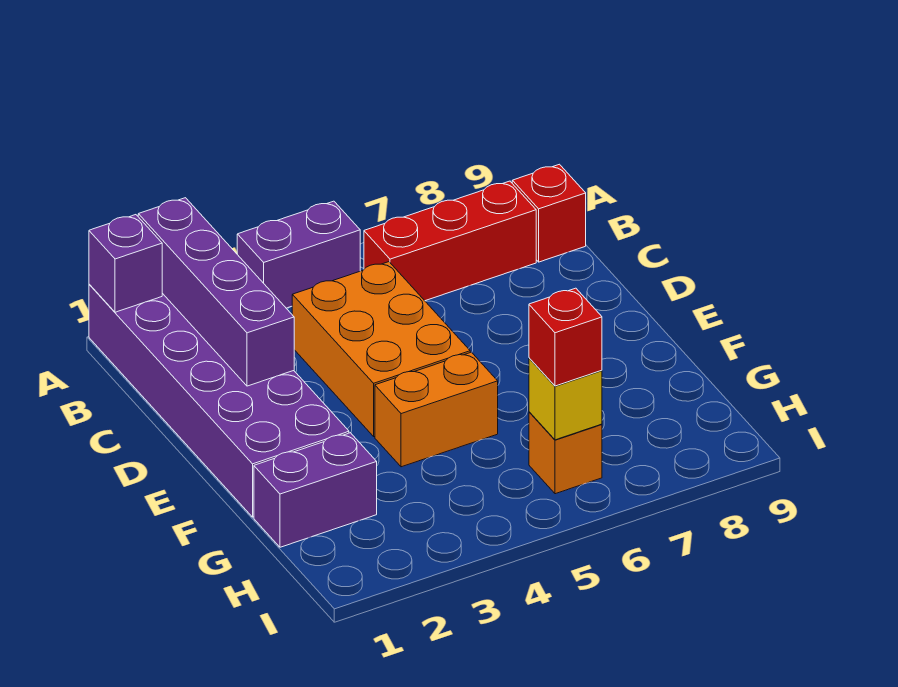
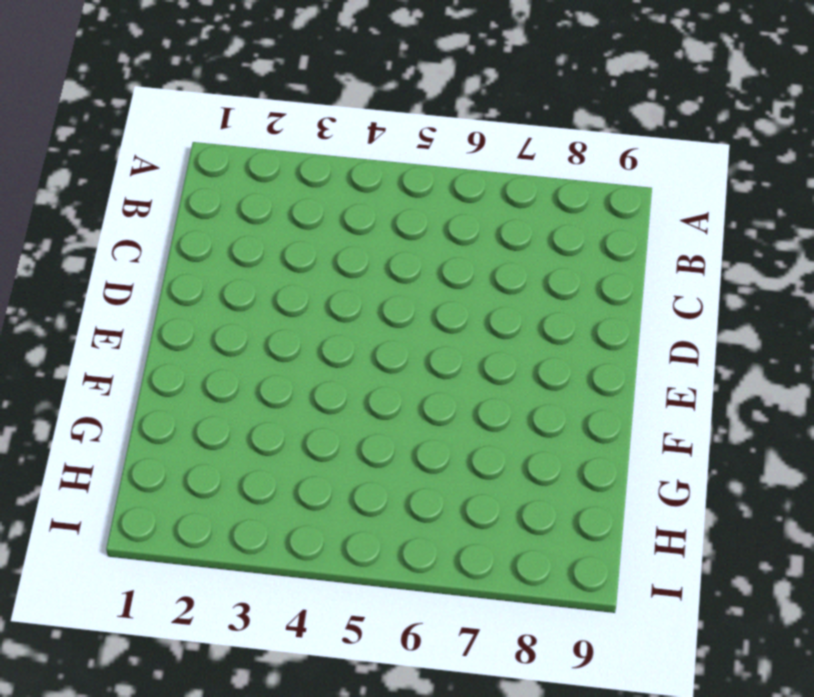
none -> purple 2x6 brick [89,284,349,517]
none -> purple 1x2 brick [237,201,360,308]
none -> red 1x3 brick [364,181,536,301]

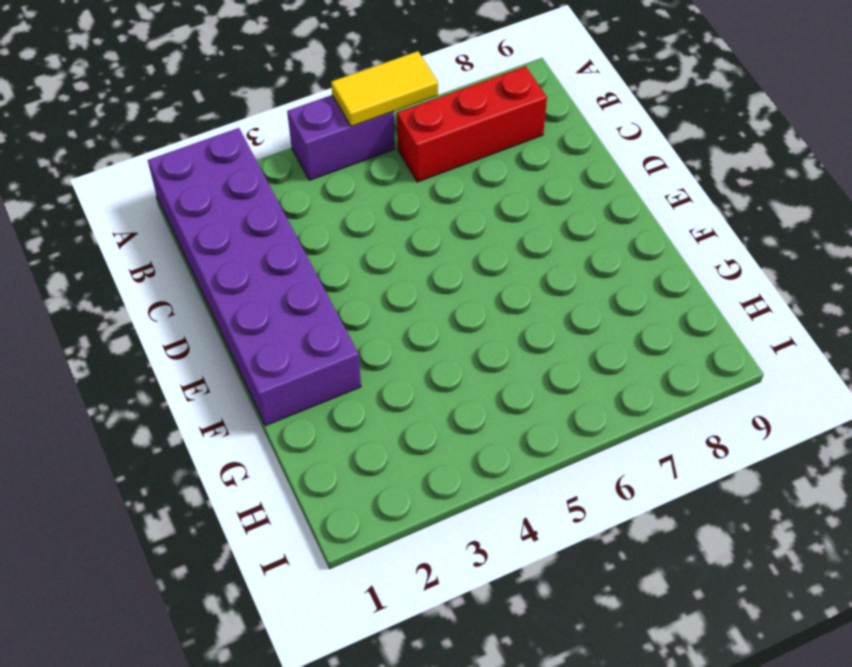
yellow 1x2 tile [331,51,438,126] -> none
none -> red 1x1 brick [512,164,586,262]
none -> orange 2x3 brick [292,262,470,436]
none -> orange 1x2 brick [375,352,498,467]

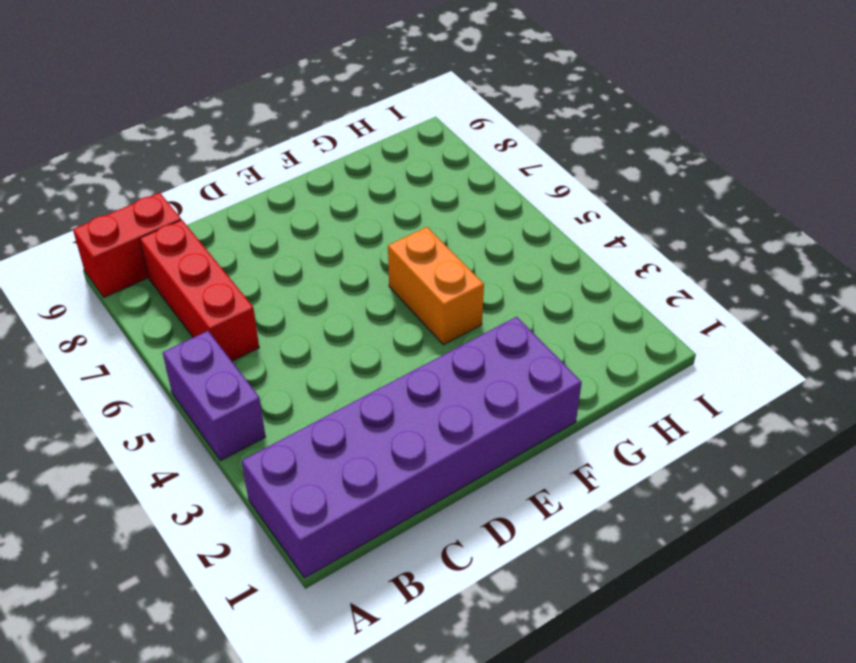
red 1x2 brick [73,193,181,297] -> red 1x1 brick [512,164,586,262]
none -> orange 2x3 brick [292,262,470,436]
none -> purple 1x2 brick [254,433,377,547]
none -> orange 1x1 brick [529,412,602,494]

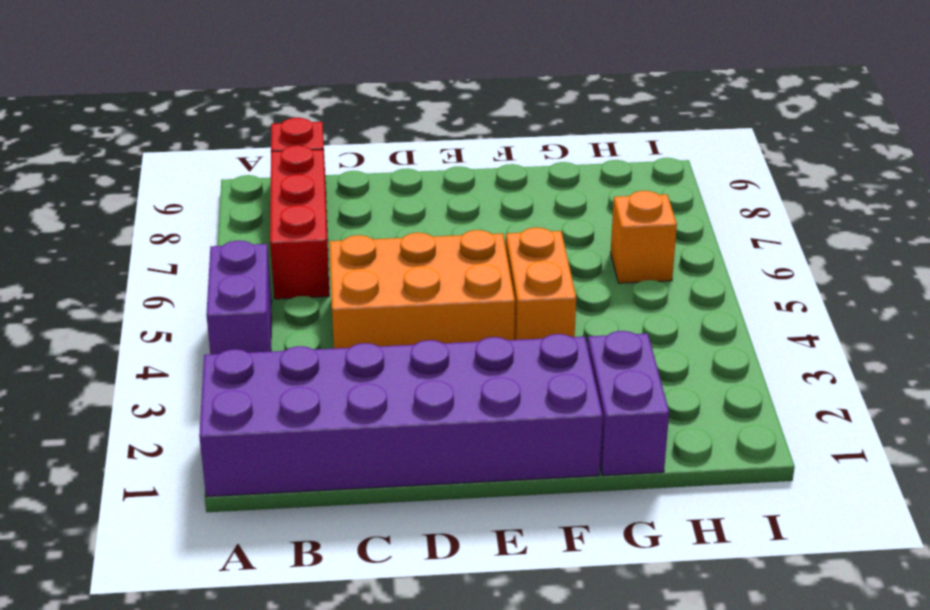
none -> purple 1x1 brick [89,215,162,312]
none -> purple 1x4 brick [138,198,294,386]
none -> yellow 1x1 brick [529,358,602,440]

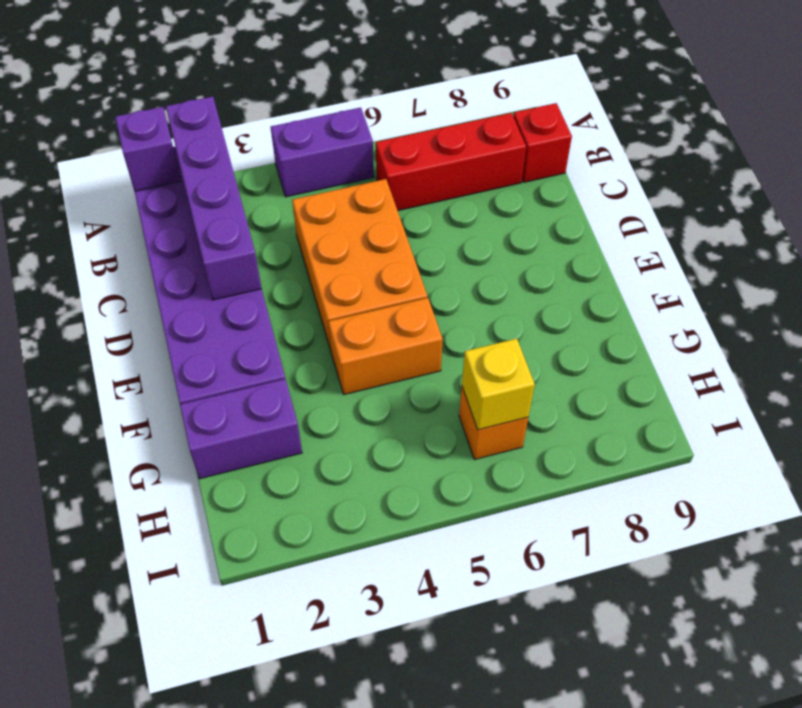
none -> red 1x1 brick [529,288,602,386]

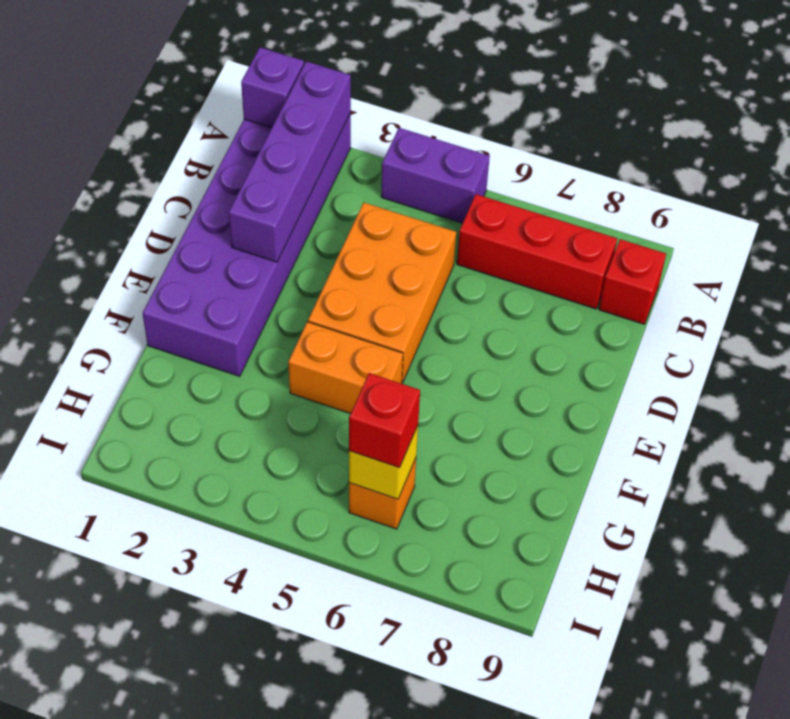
none -> purple 1x2 brick [254,433,377,547]

